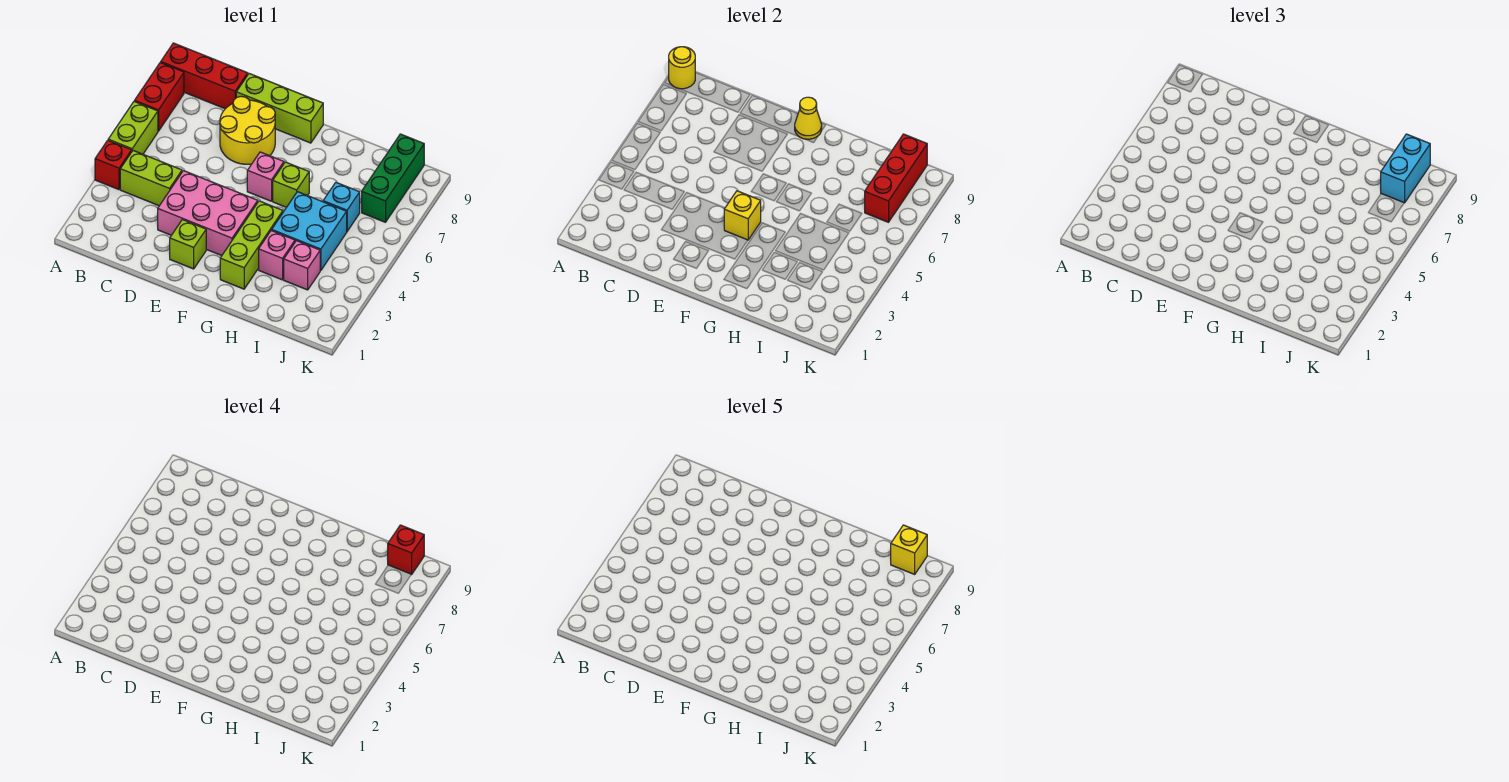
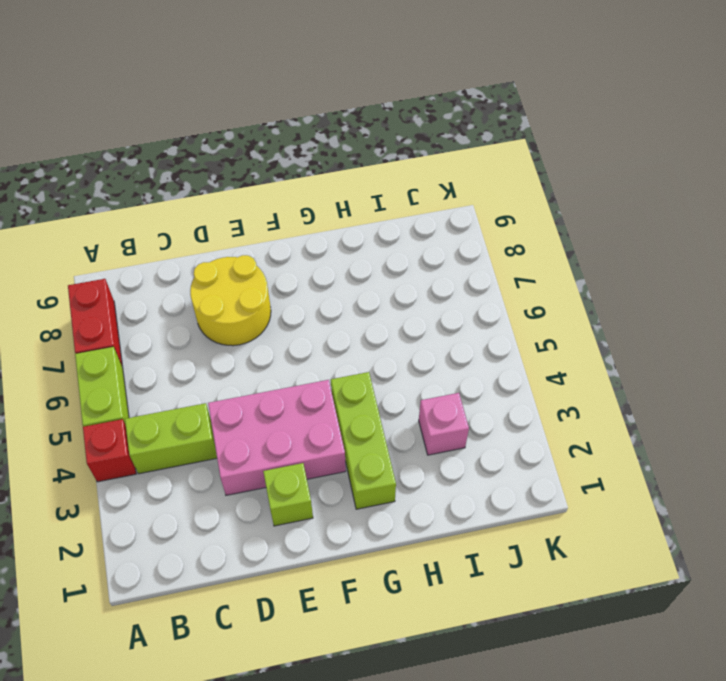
none -> red 1x3 brick [161,43,248,109]
none -> lime 1x3 brick [236,74,323,143]
none -> pink 1x1 brick [247,152,284,201]

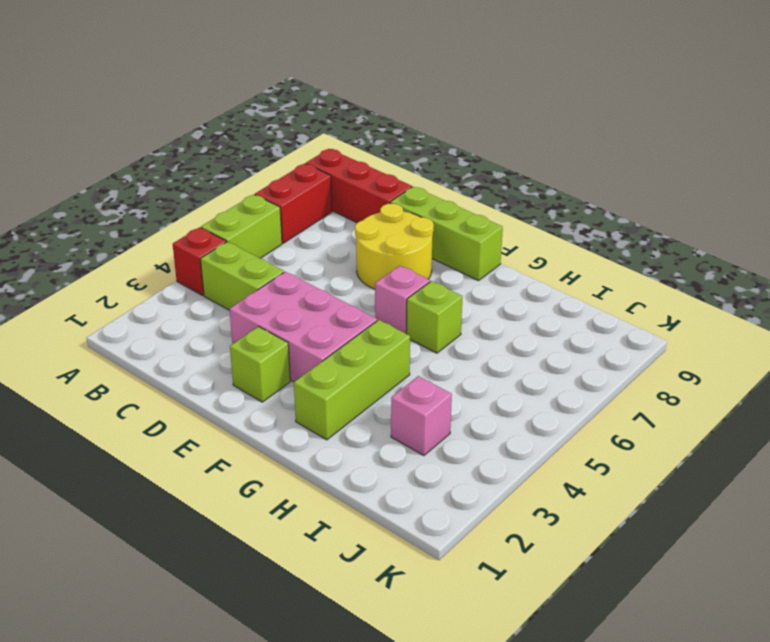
none -> pink 1x1 brick [259,230,295,280]
none -> cyan 2x2 brick [272,192,347,271]
none -> cyan 1x1 brick [323,183,360,231]

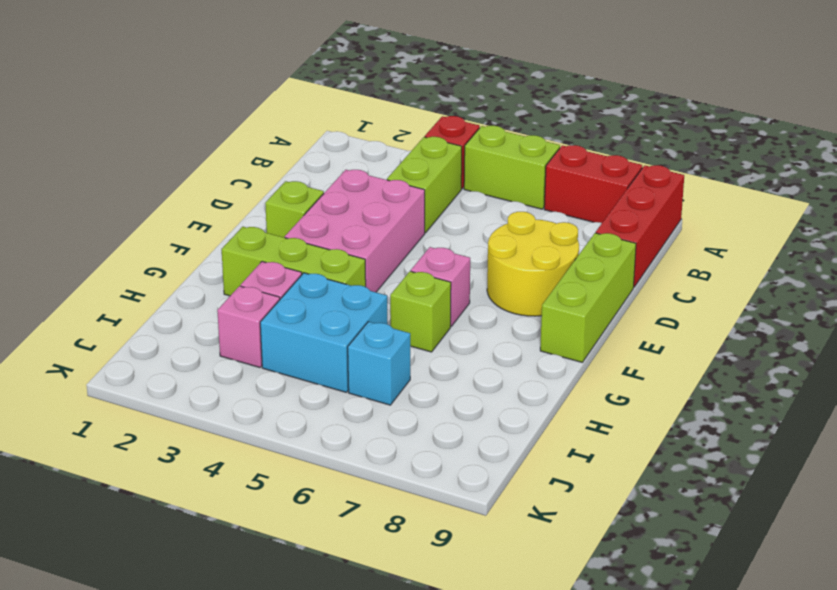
none -> green 1x3 brick [362,134,424,222]
none -> yellow 1x1 round brick [669,47,695,89]
none -> yellow 1x1 brick [724,191,761,240]

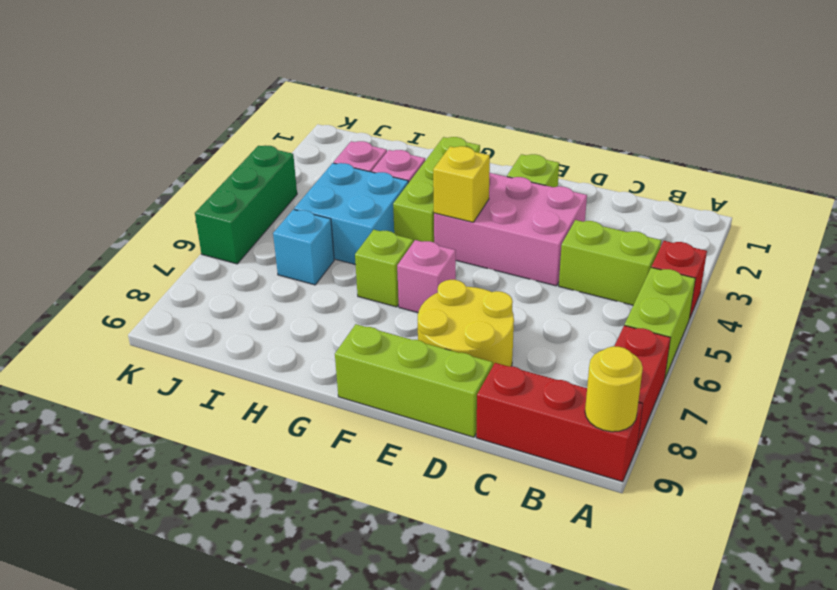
green 1x3 brick [195,145,297,264] -> green 1x3 brick moved to [362,134,424,222]
none -> yellow 1x1 cone [795,97,822,139]
none -> red 1x3 brick [865,134,927,222]
none -> cyan 1x2 brick [1381,134,1430,203]

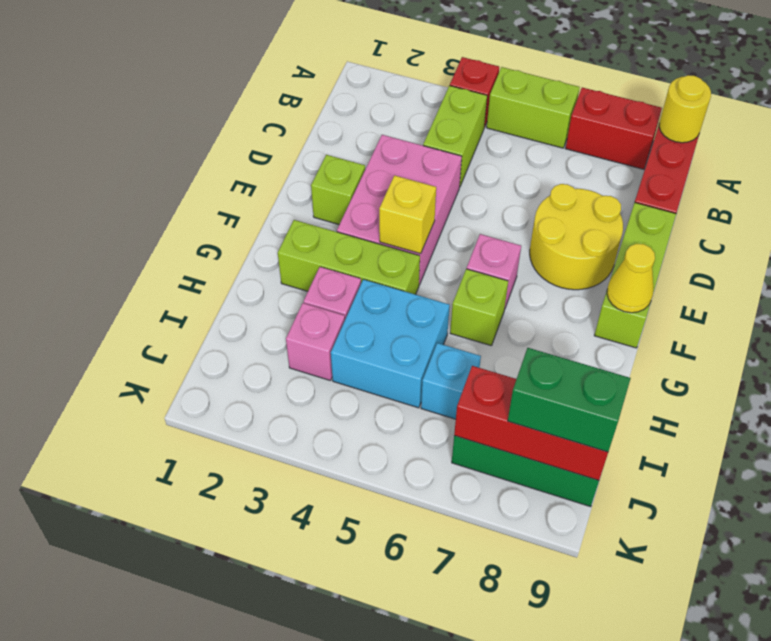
green 1x2 brick [508,348,631,452] -> cyan 1x2 brick [1381,134,1430,203]
none -> red 1x1 brick [388,525,424,575]
none -> yellow 1x1 brick [891,525,927,574]

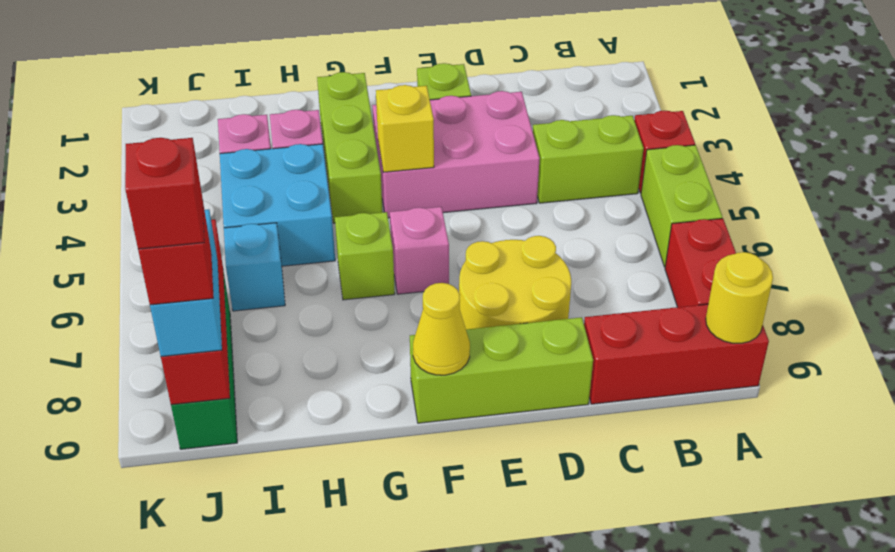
red 1x1 brick [125,138,204,249] -> yellow 1x1 brick [891,525,927,574]

